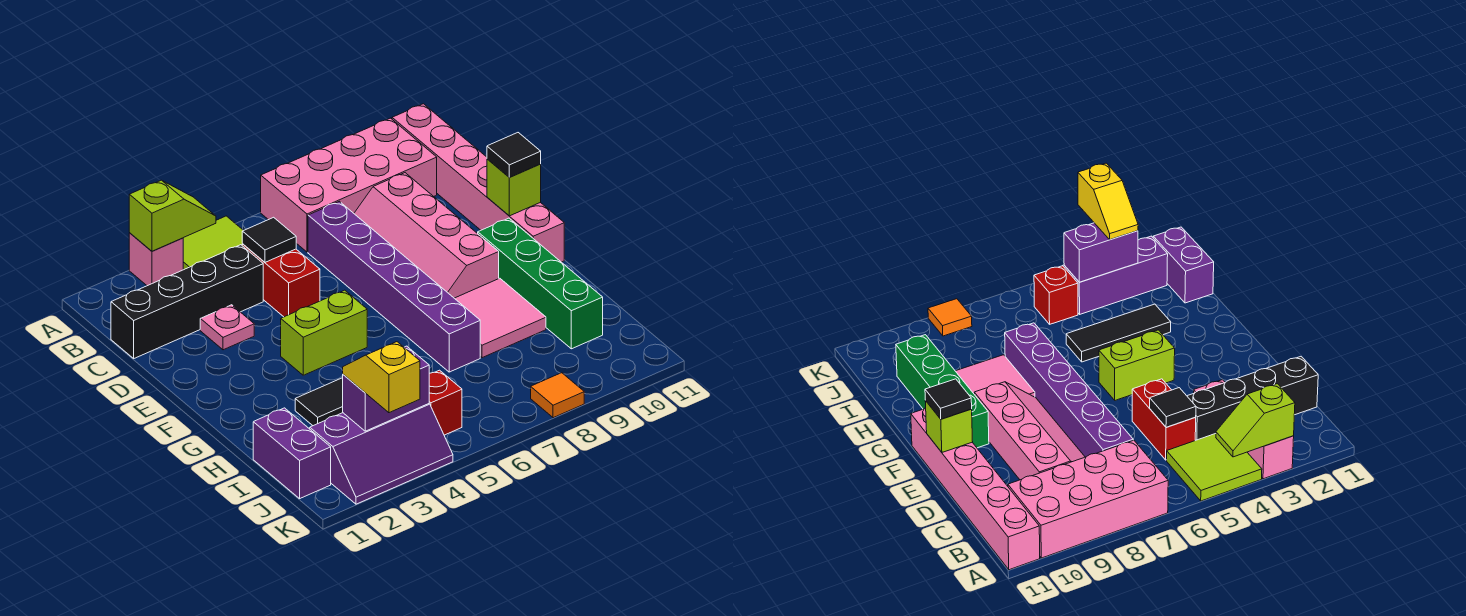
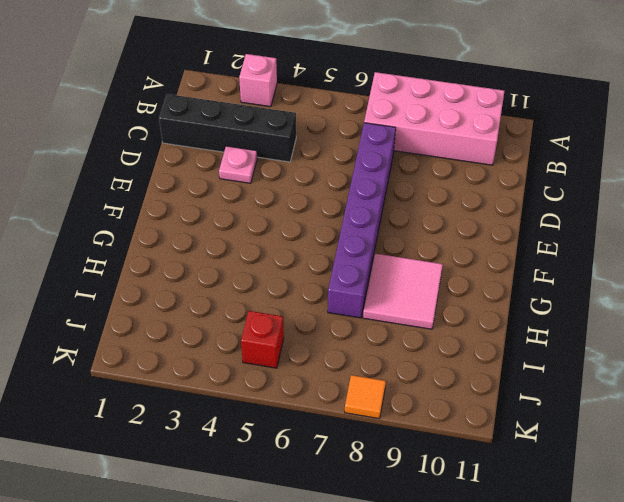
none -> lime 2x2 tile [183,216,243,270]
none -> pink 1x6 brick [392,104,564,262]
none -> red 1x2 brick [242,244,320,317]

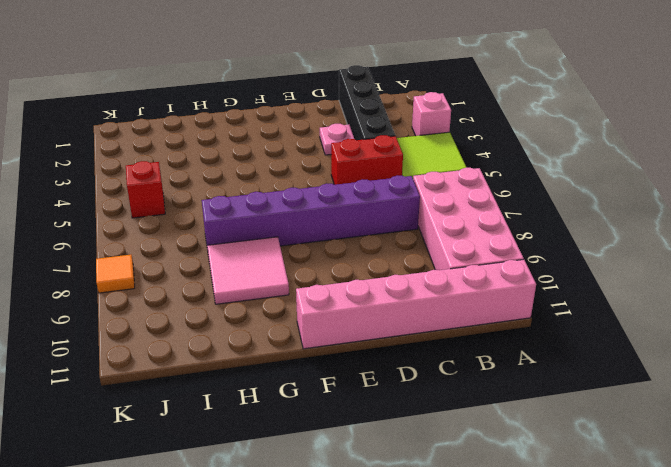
none -> pink 2x4 slope [354,173,499,298]
none -> lime 1x2 brick [281,290,367,375]
none -> green 1x4 brick [478,218,603,349]

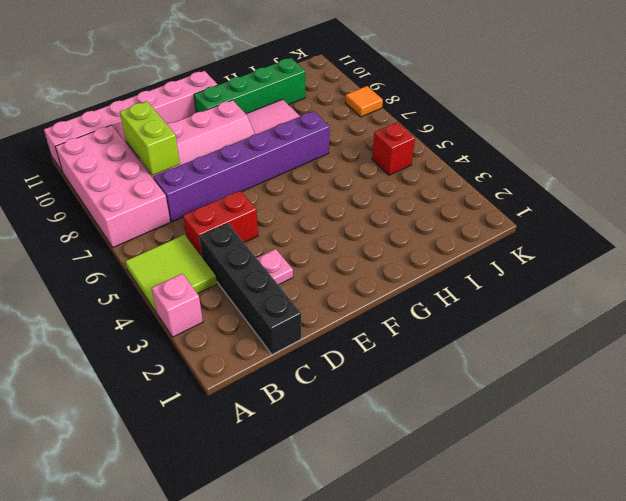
lime 1x2 brick [120,101,180,175] -> lime 1x2 brick moved to [281,290,367,375]
none -> black 1x3 tile [295,378,343,426]
none -> purple 1x2 brick [253,408,331,499]
none -> purple 2x3 slope [310,404,453,504]

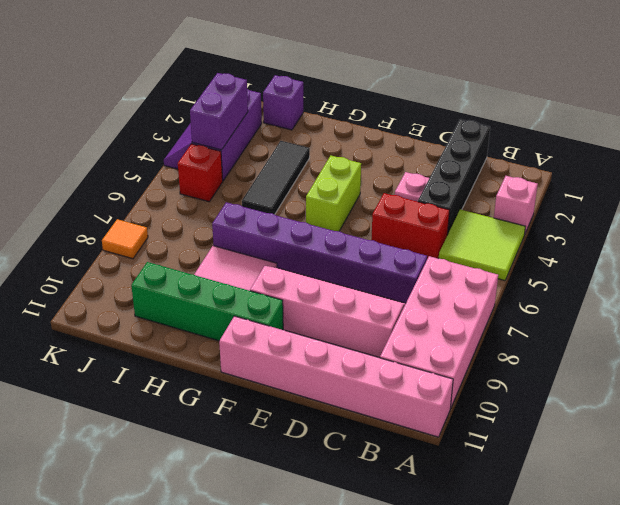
purple 1x1 brick [263,75,303,130] -> purple 1x2 brick [253,408,331,499]
none -> lime 1x2 slope [129,180,216,251]
none -> black 1x1 tile [242,217,296,262]
none -> lime 1x1 brick [487,159,541,216]

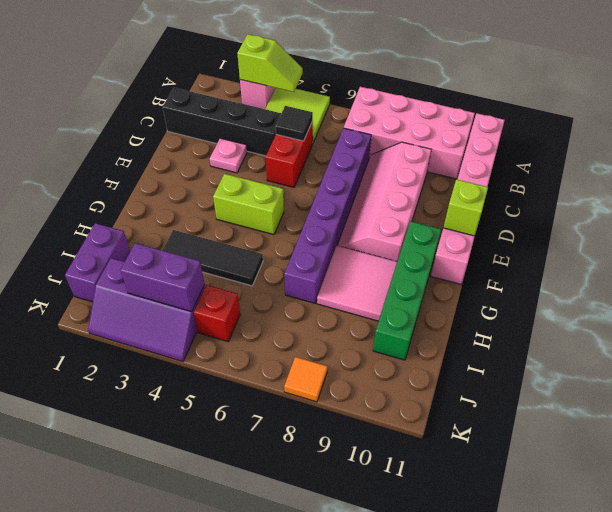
none -> black 1x1 tile [487,133,541,177]
none -> yellow 1x2 slope [343,342,420,413]

